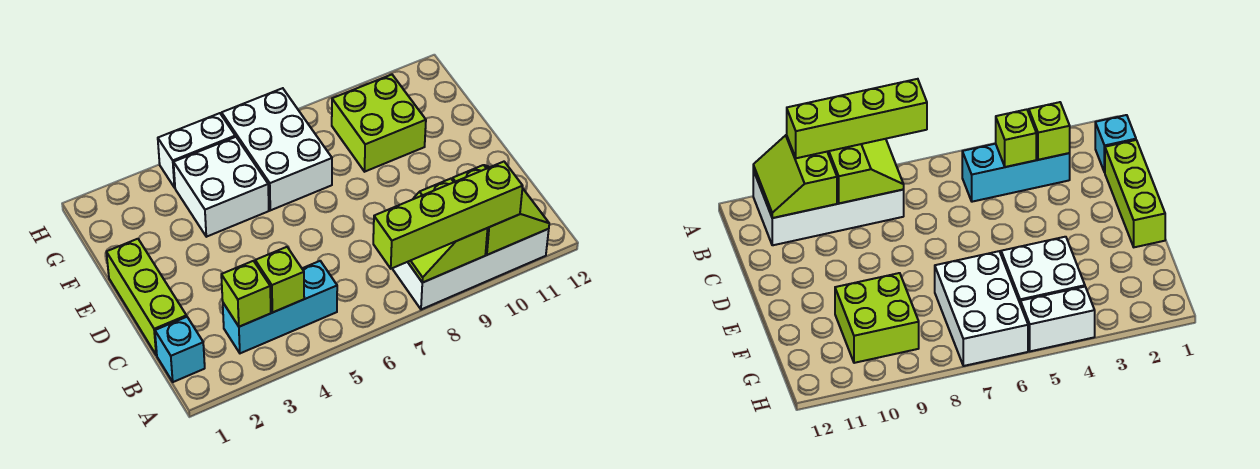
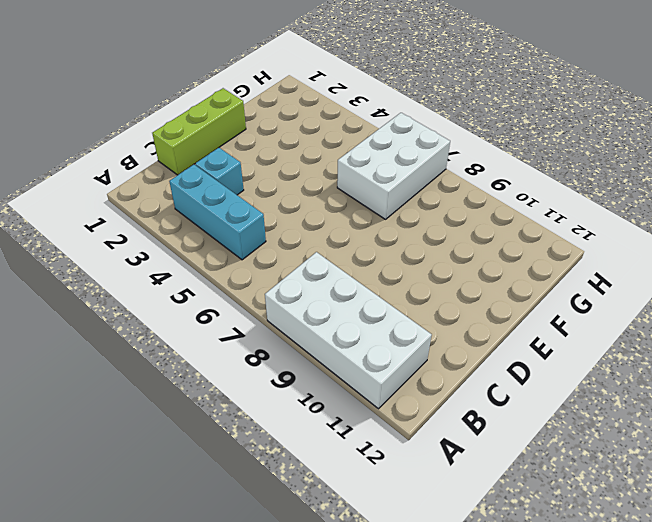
cyan 1x1 brick [195,148,244,195] -> cyan 1x1 brick moved to [155,317,205,382]
none -> white 2x2 brick [173,137,269,237]
none -> lime 2x2 brick [332,75,426,172]
none -> white 1x2 brick [158,113,235,188]

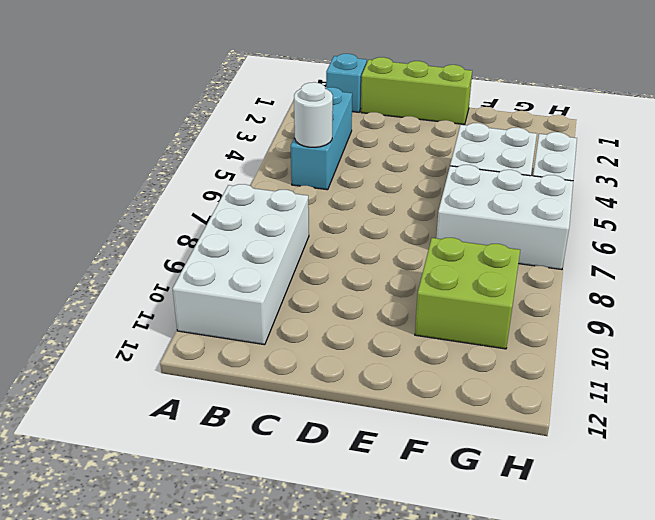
white 1x1 round brick [294,82,333,147] -> none
none -> lime 2x2 slope [408,179,488,283]
none -> lime 2x2 slope [452,165,549,255]
none -> lime 1x1 brick [221,261,271,327]

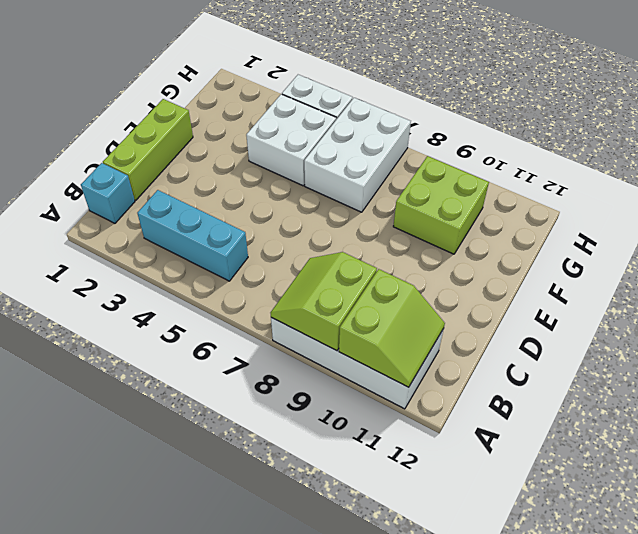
none -> lime 1x1 brick [221,261,271,327]
none -> lime 1x1 brick [255,247,304,312]
none -> lime 1x4 brick [373,162,523,269]

